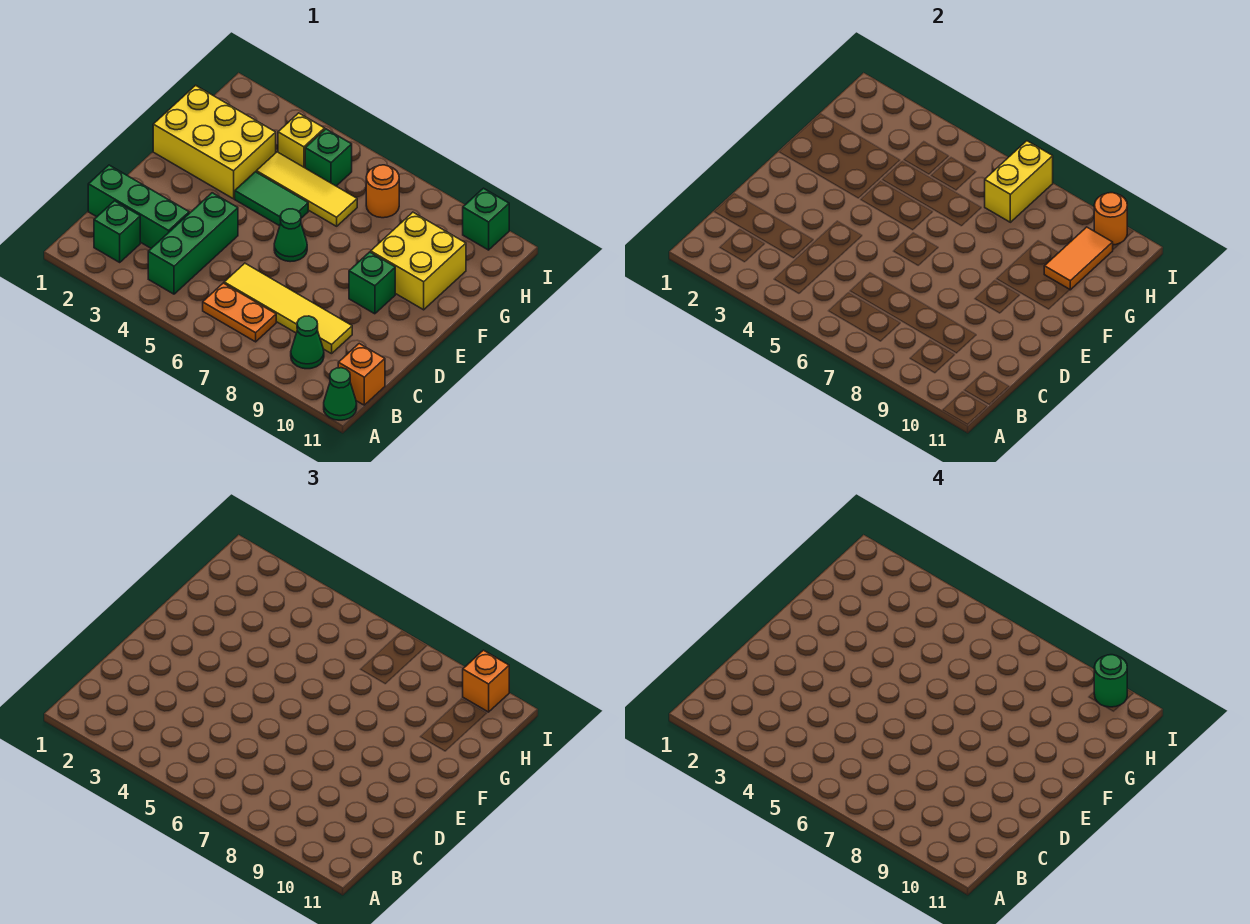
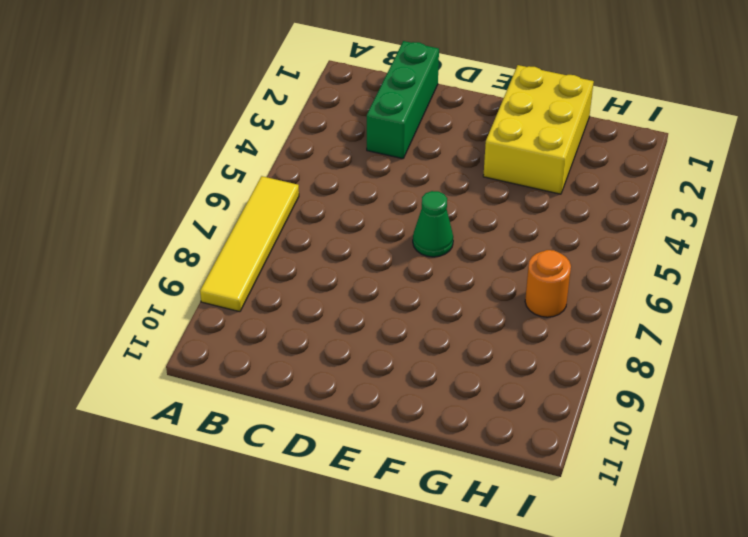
yellow 1x4 tile [200,176,299,312] -> yellow 1x4 tile moved to [224,263,352,354]
none -> green 1x1 cone [324,368,357,420]
none -> green 1x1 brick [94,201,140,262]
none -> green 1x3 brick [148,193,238,294]

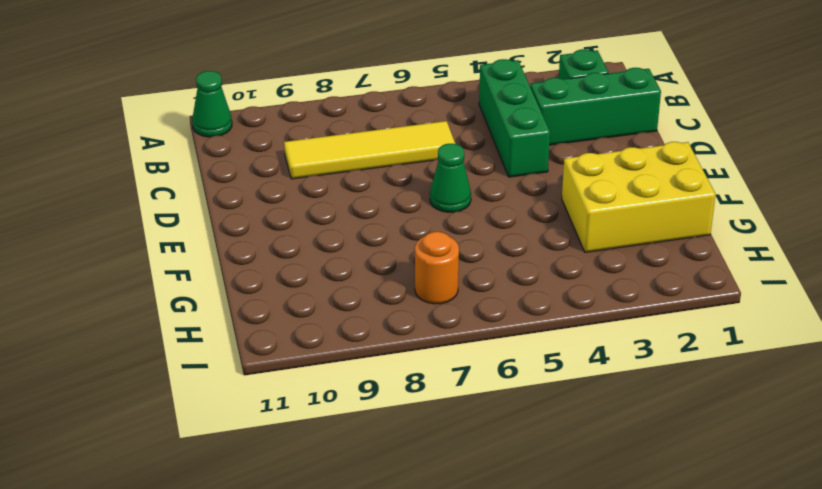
none -> orange 1x2 plate [203,283,276,342]
none -> green 1x1 cone [291,316,324,369]
none -> orange 1x1 brick [338,344,385,405]

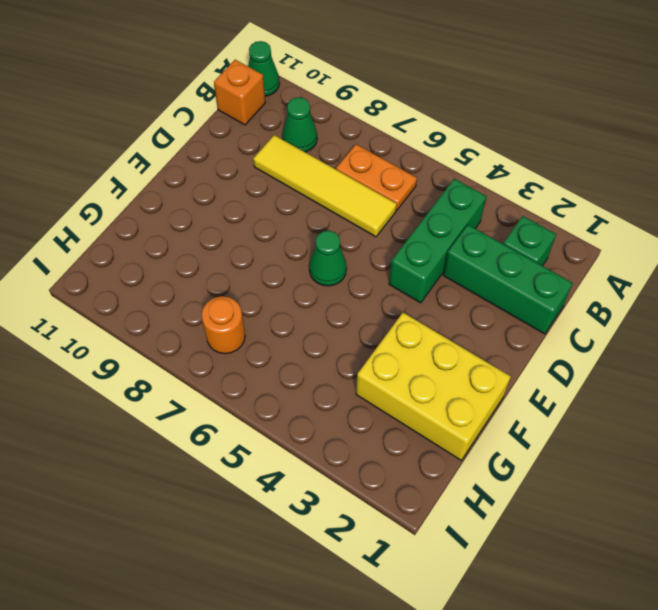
none -> green 1x1 brick [349,252,395,314]
none -> green 1x2 tile [235,172,308,226]
none -> yellow 2x2 brick [371,212,466,310]

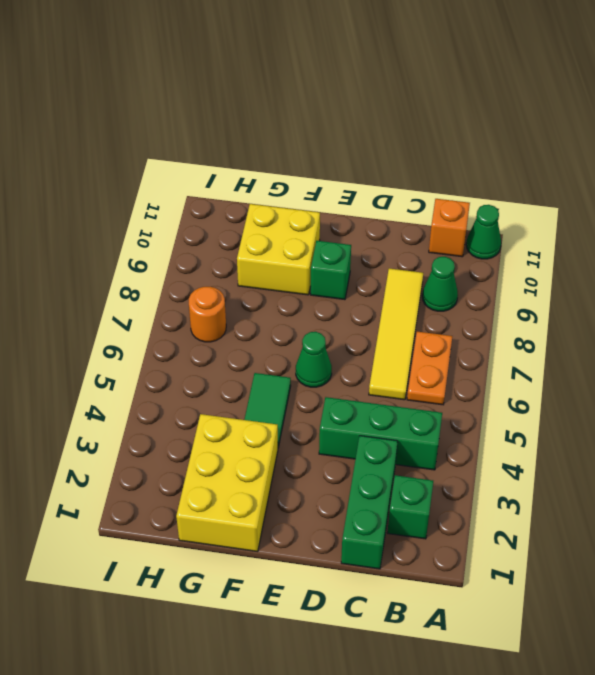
none -> yellow 1x3 tile [256,152,357,226]
none -> yellow 1x1 brick [278,113,325,168]
none -> green 1x1 brick [305,129,352,186]

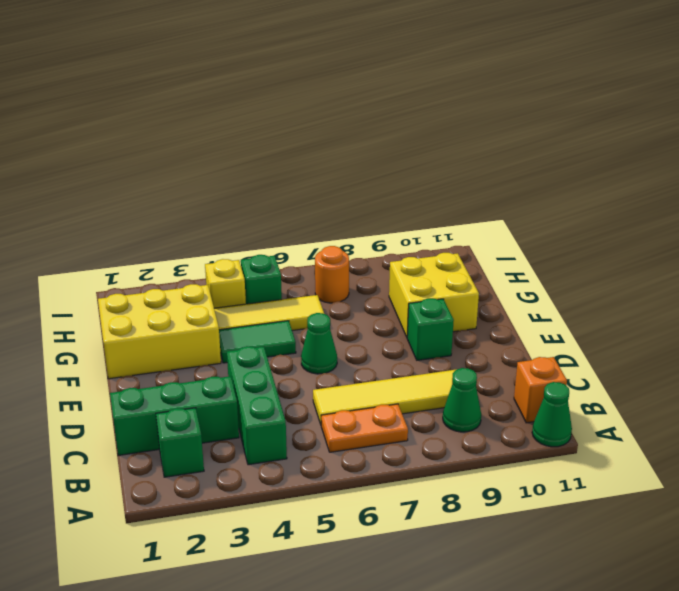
none -> green 1x1 brick [463,188,509,250]
none -> orange 1x2 tile [1044,227,1113,290]
none -> yellow 1x2 brick [985,141,1053,222]

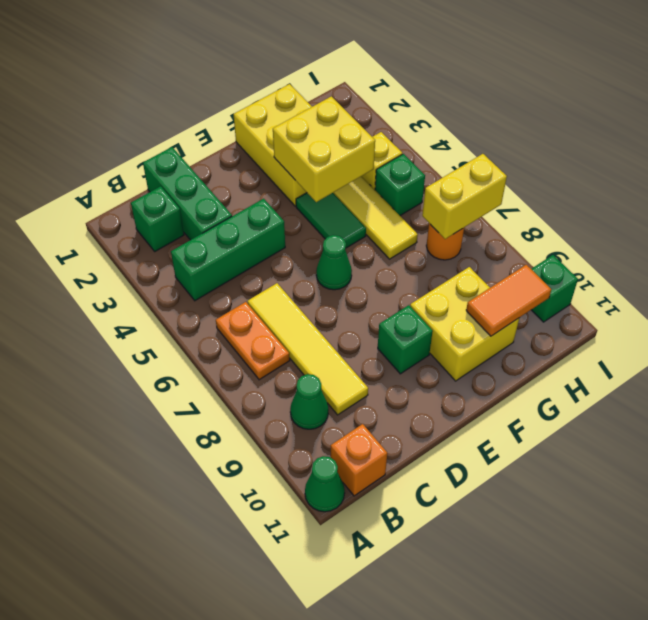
yellow 2x2 brick [273,96,375,202] -> none
none -> orange 1x1 round brick [1094,193,1127,245]
none -> orange 1x1 brick [463,650,509,712]
none -> green 1x1 round brick [1094,655,1127,707]

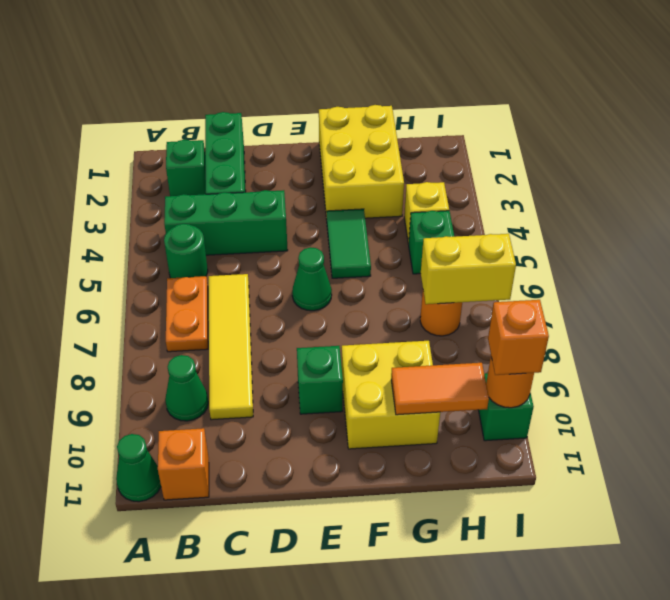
green 1x1 round brick [164,224,208,278] -> green 1x1 round brick moved to [1094,655,1127,707]
none -> yellow 1x3 tile [256,152,357,226]

